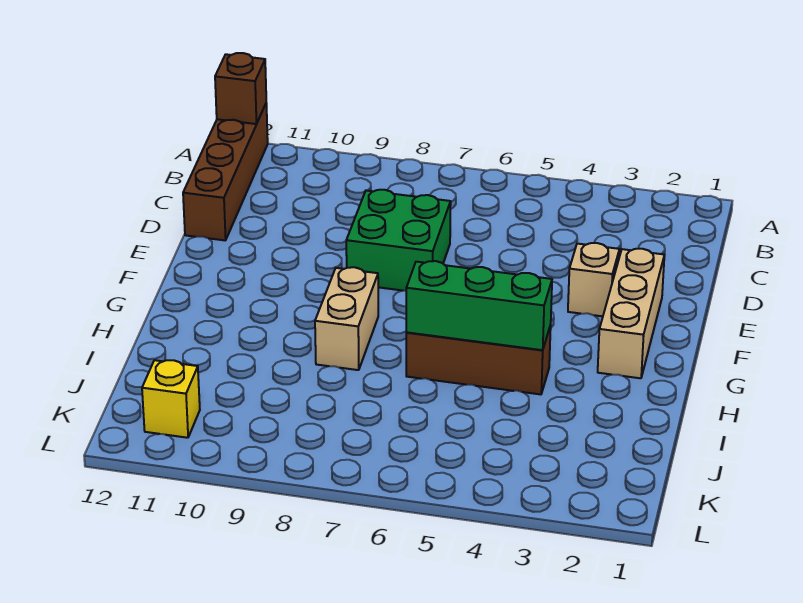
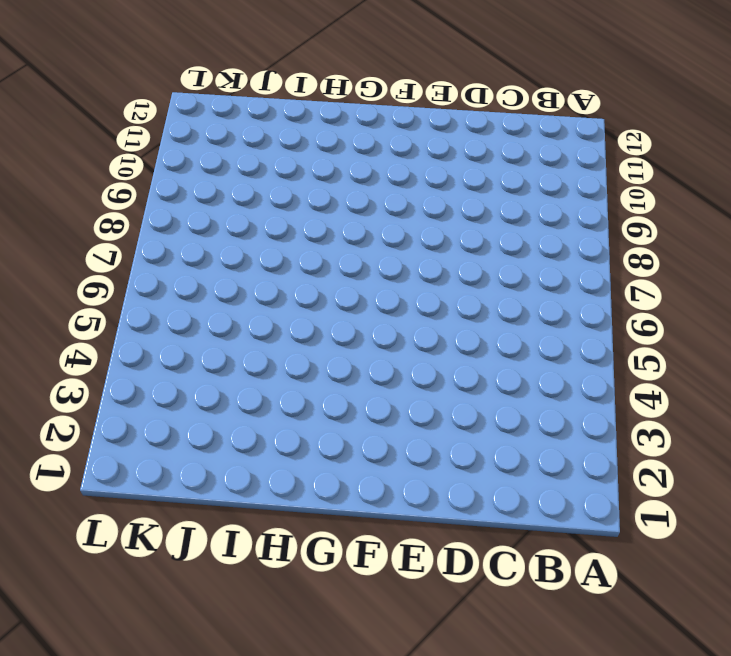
none -> brown 1x4 brick [183,103,268,240]
none -> green 2x2 brick [346,190,451,291]

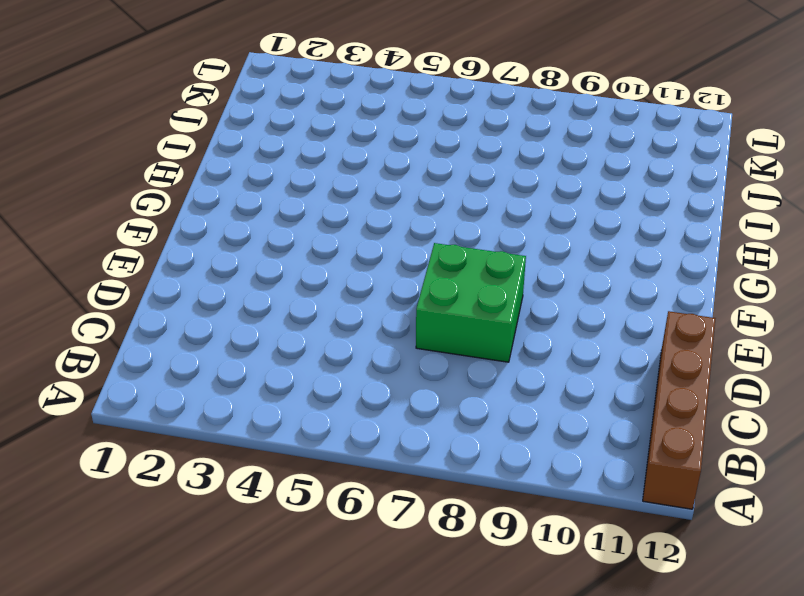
none -> tan 1x3 brick [598,249,664,378]
none -> tan 1x1 brick [568,243,619,316]

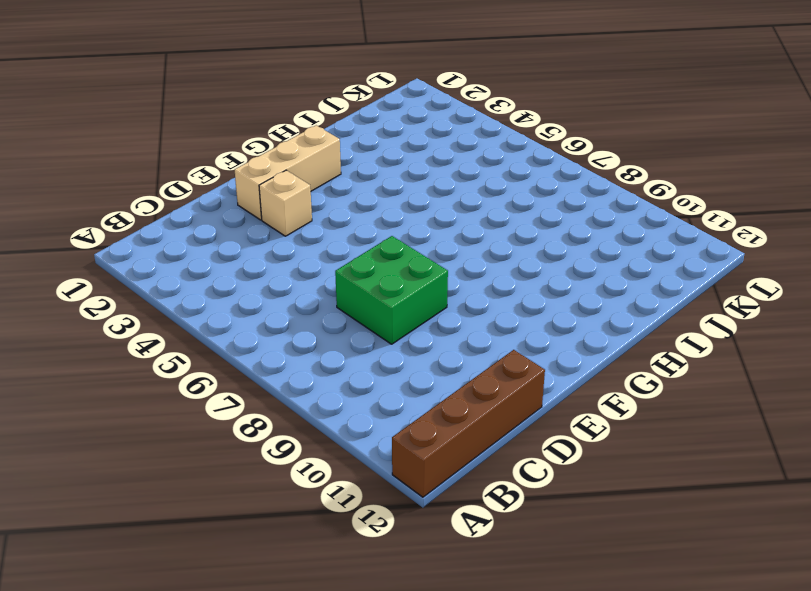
none -> tan 1x2 brick [315,267,378,370]
none -> brown 1x3 brick [406,325,551,394]

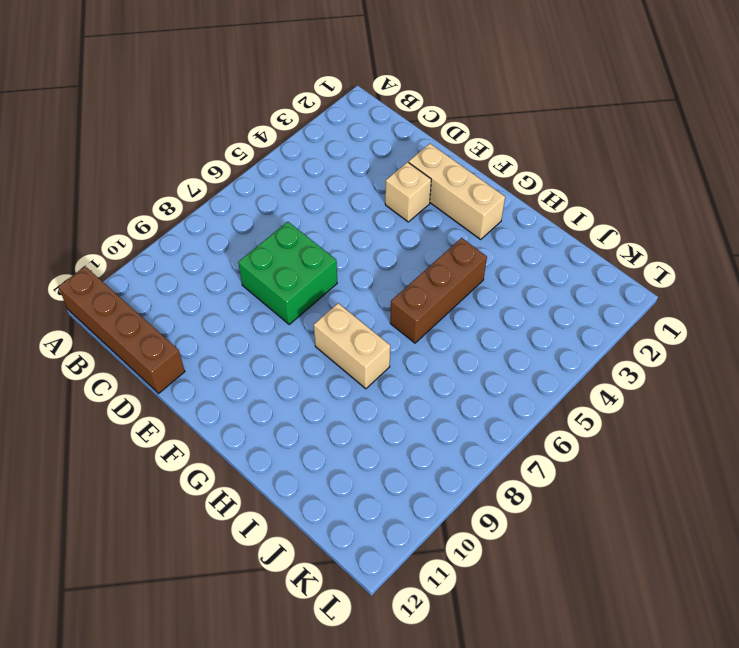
none -> yellow 1x1 brick [142,360,200,438]
none -> brown 1x1 brick [215,53,266,124]

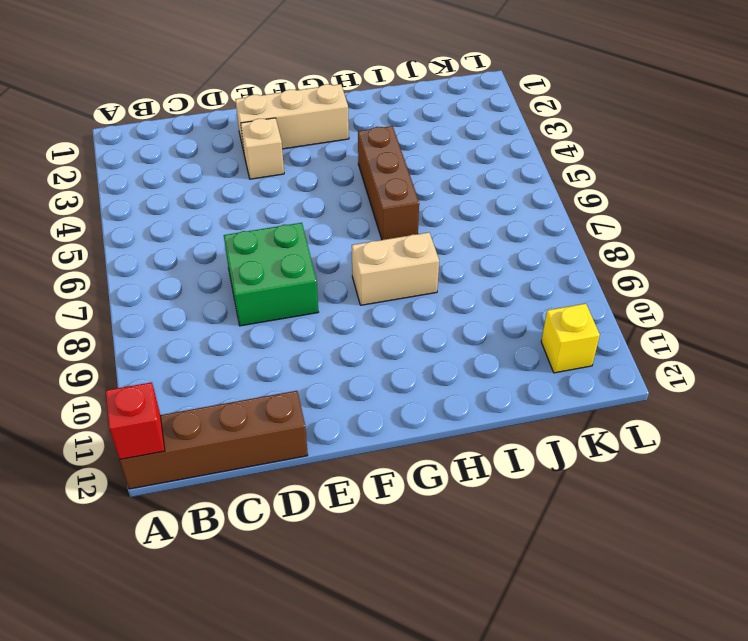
red 1x1 brick [106,382,165,460] -> brown 1x1 brick [215,53,266,124]
none -> green 1x3 brick [406,261,552,350]

